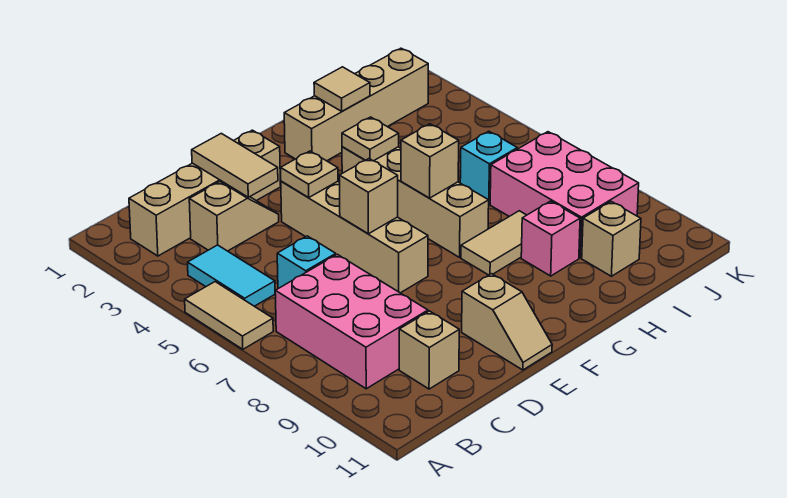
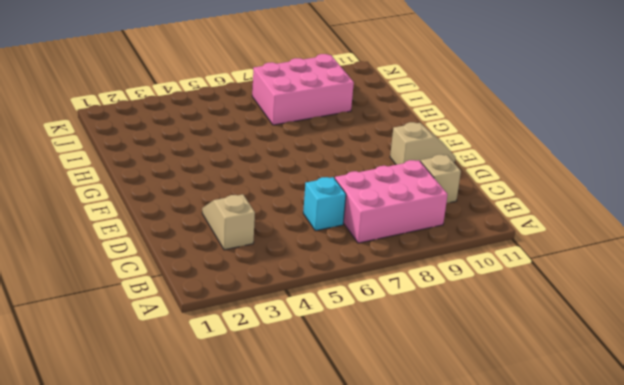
none -> tan 1x2 tile [185,282,273,349]
none -> tan 1x4 brick [129,130,281,256]
none -> cyan 1x2 tile [188,245,275,306]

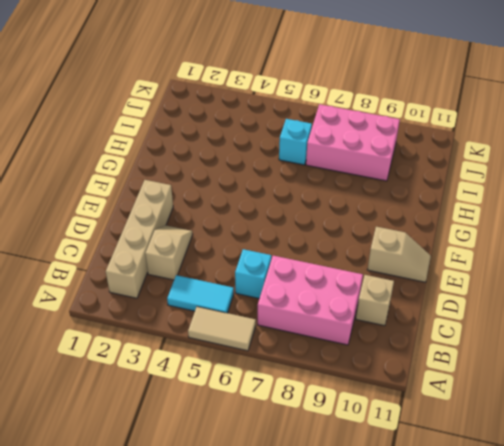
none -> tan 1x4 brick [281,181,428,293]
none -> tan 1x4 brick [284,48,428,161]
none -> tan 1x4 brick [342,147,489,257]

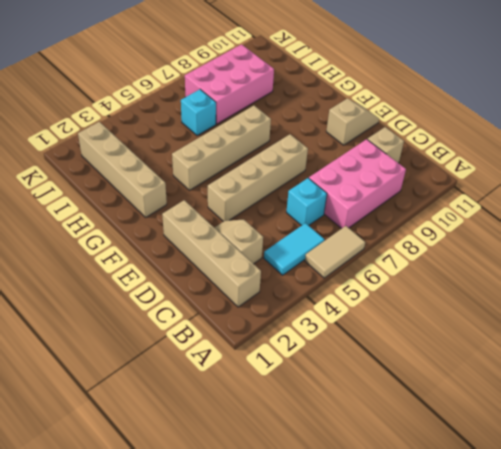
none -> tan 1x2 tile [461,211,526,275]
none -> pink 1x1 brick [521,201,580,276]
none -> tan 1x1 brick [582,202,641,276]

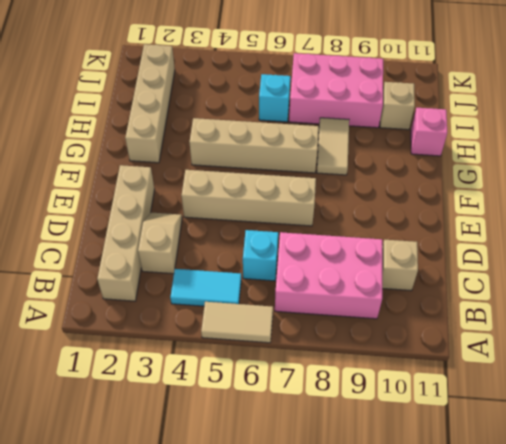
pink 1x1 brick [411,108,447,156] -> pink 1x1 brick moved to [521,201,580,276]
none -> tan 1x2 slope [462,274,552,370]
none -> tan 1x2 tile [192,133,278,197]
none -> tan 1x1 plate [280,151,338,198]

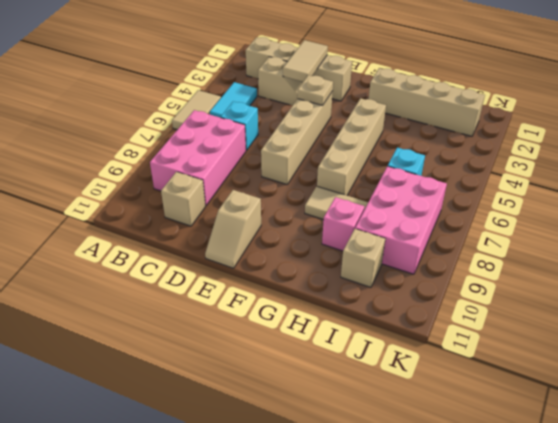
none -> tan 1x1 brick [339,159,398,234]
none -> tan 1x1 plate [342,117,399,161]
none -> tan 1x1 brick [401,124,459,198]

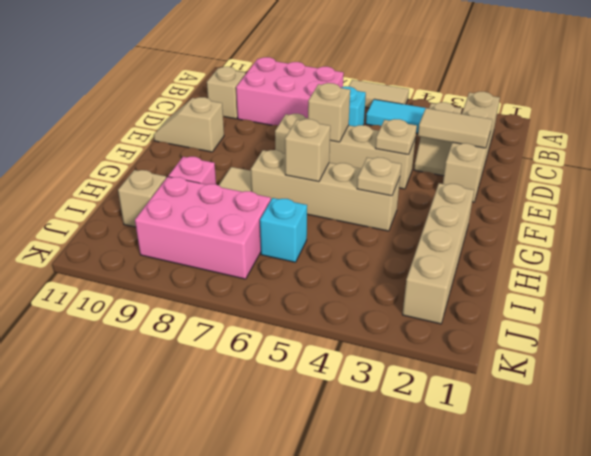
none -> tan 1x1 tile [314,67,370,111]

